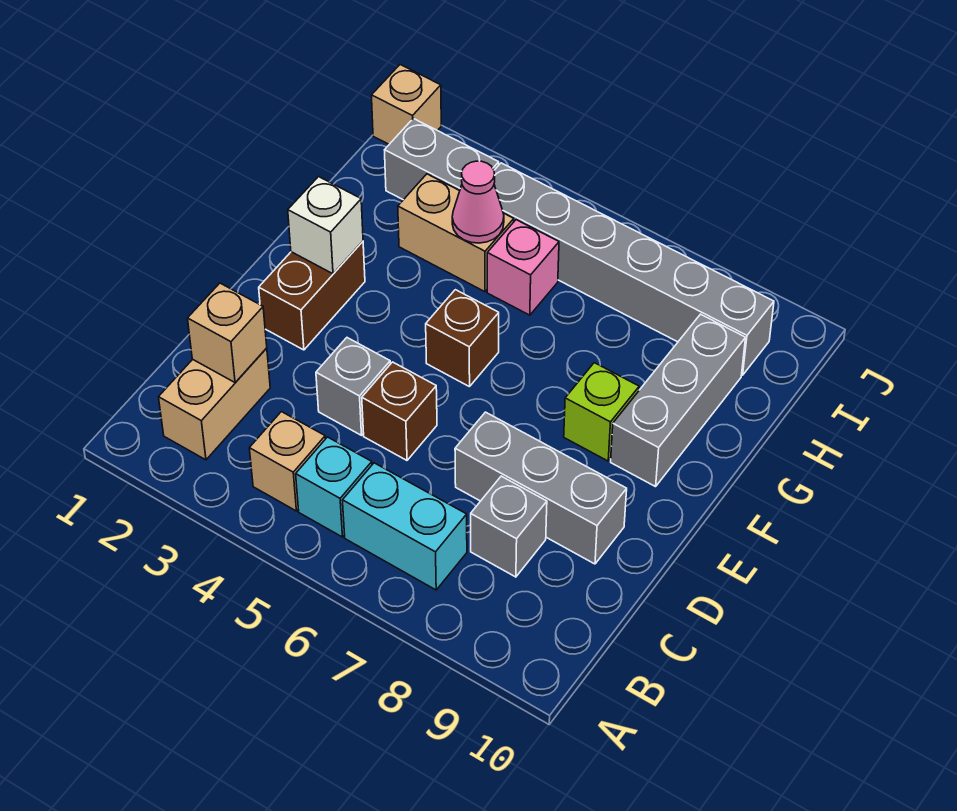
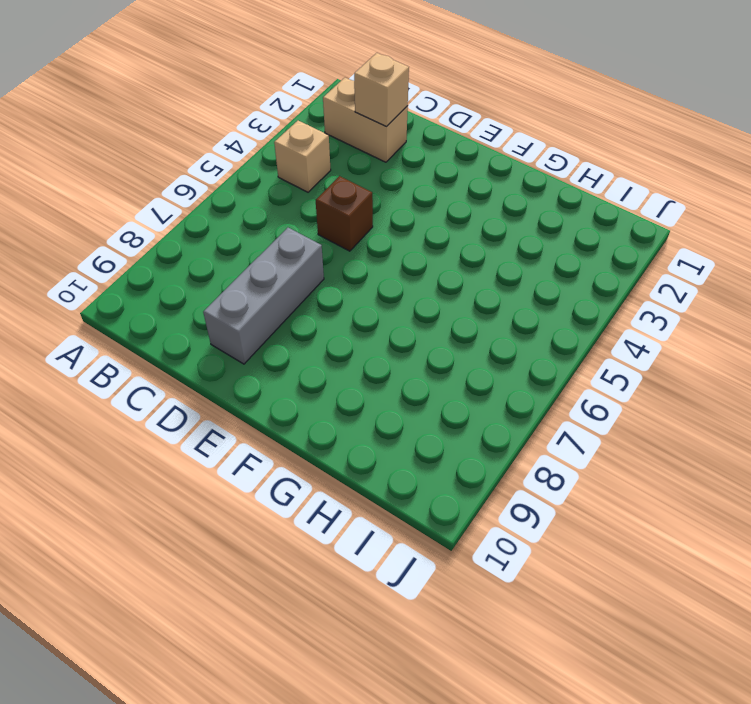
none -> cyan 1x1 brick [296,437,372,537]
none -> cyan 1x2 brick [342,463,467,590]
none -> grey 1x1 brick [471,476,547,577]

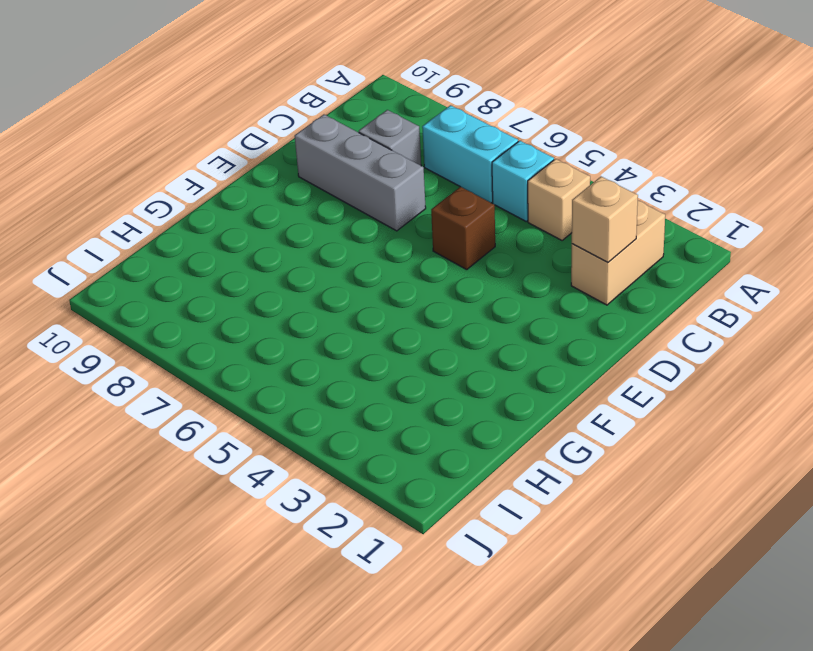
none -> grey 1x1 brick [316,338,390,435]
none -> brown 1x2 brick [259,241,365,350]
none -> brown 1x1 brick [426,290,499,387]

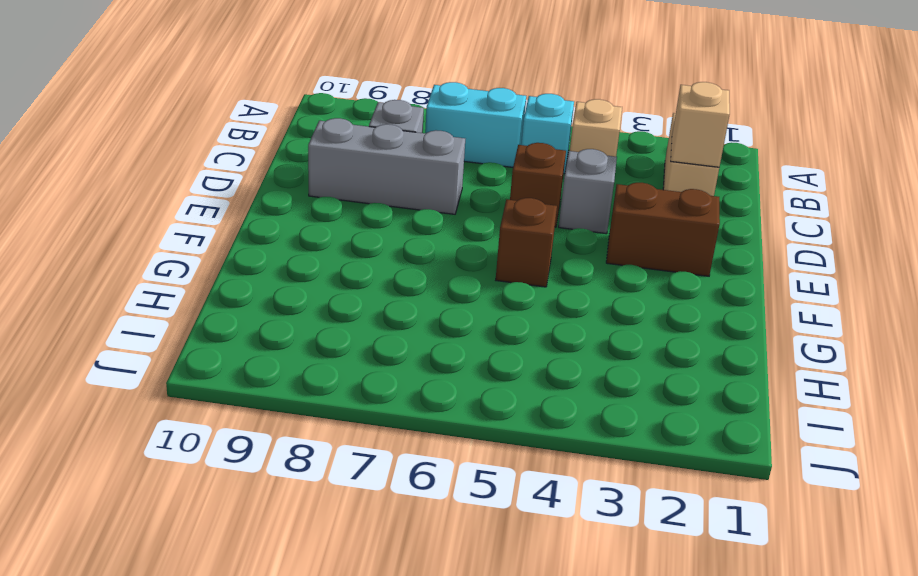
brown 1x2 brick [606,183,720,276] -> brown 1x2 brick turned to [259,241,365,350]
none -> lime 1x1 brick [564,363,639,461]
none -> grey 1x3 brick [611,314,746,487]
none -> tan 1x2 brick [398,174,514,292]

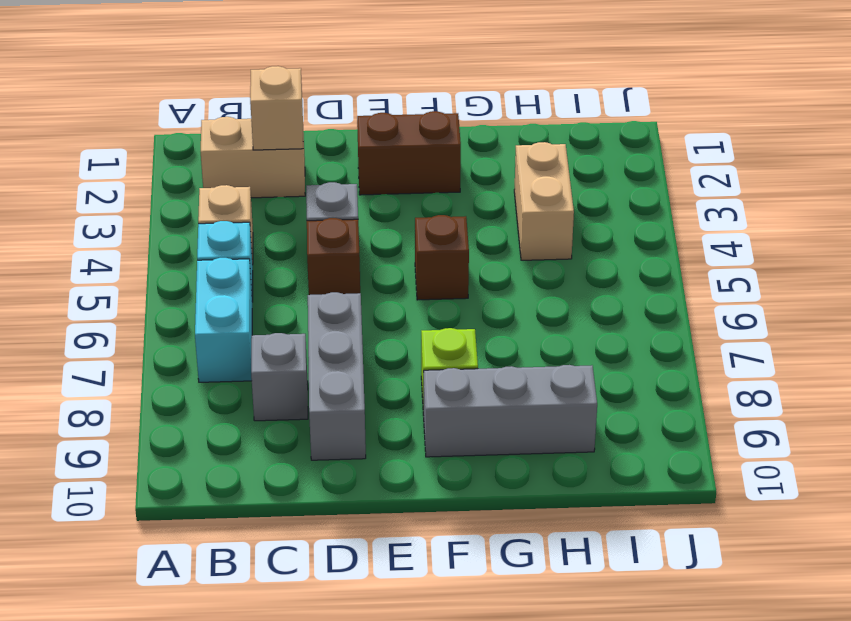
none -> pink 1x1 brick [487,220,559,315]
none -> grey 1x2 brick [385,118,499,200]
none -> grey 1x6 brick [494,163,774,375]

